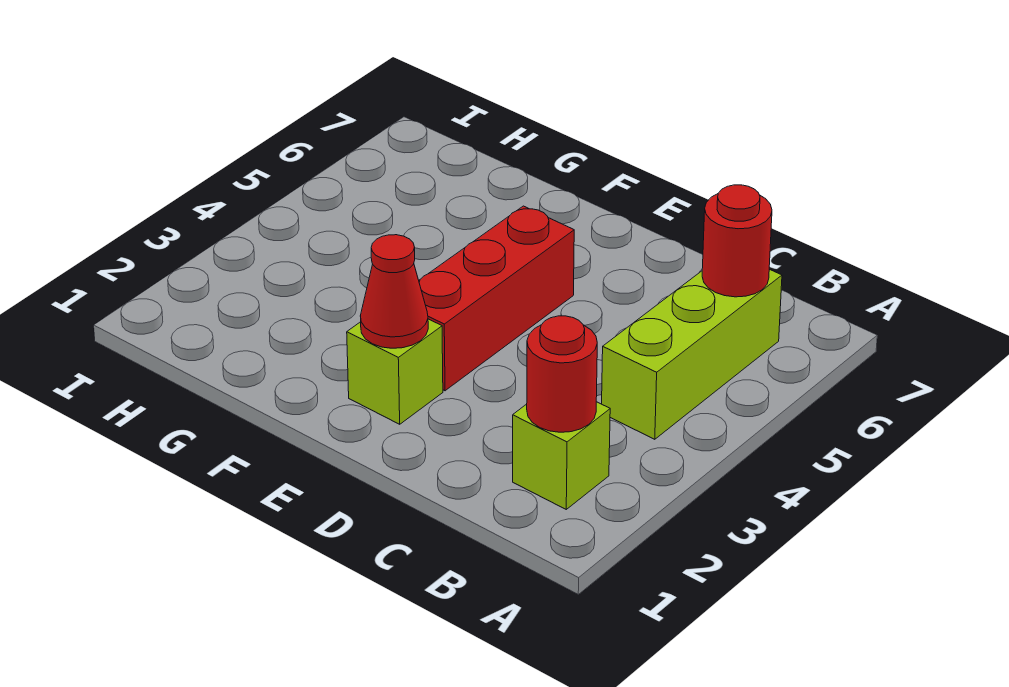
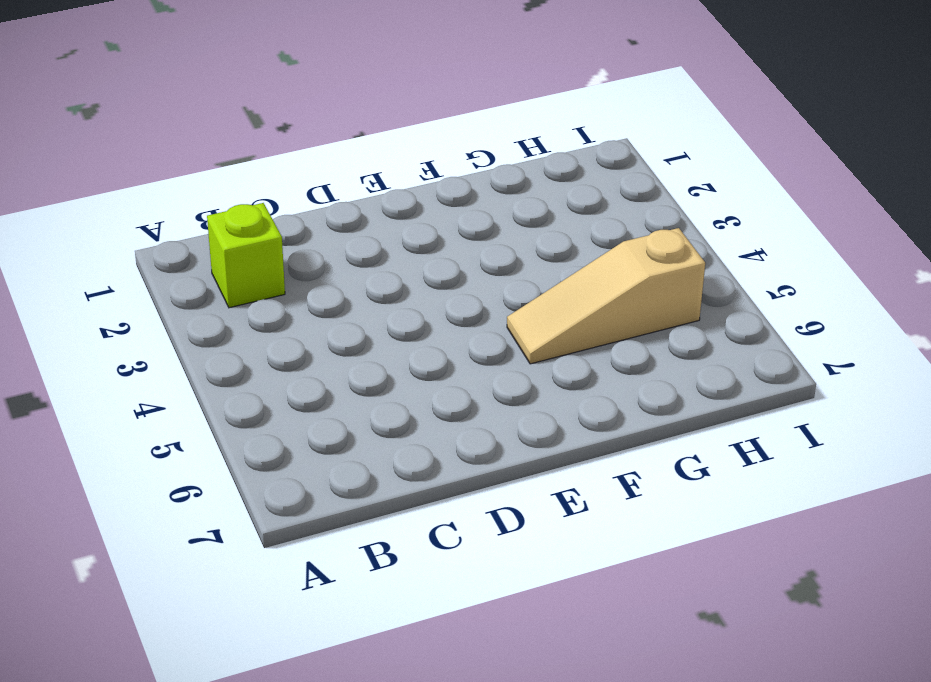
tan 1x3 slope [507,228,705,364] -> none
none -> lime 1x3 brick [602,269,782,439]
none -> lime 1x1 brick [347,319,443,424]

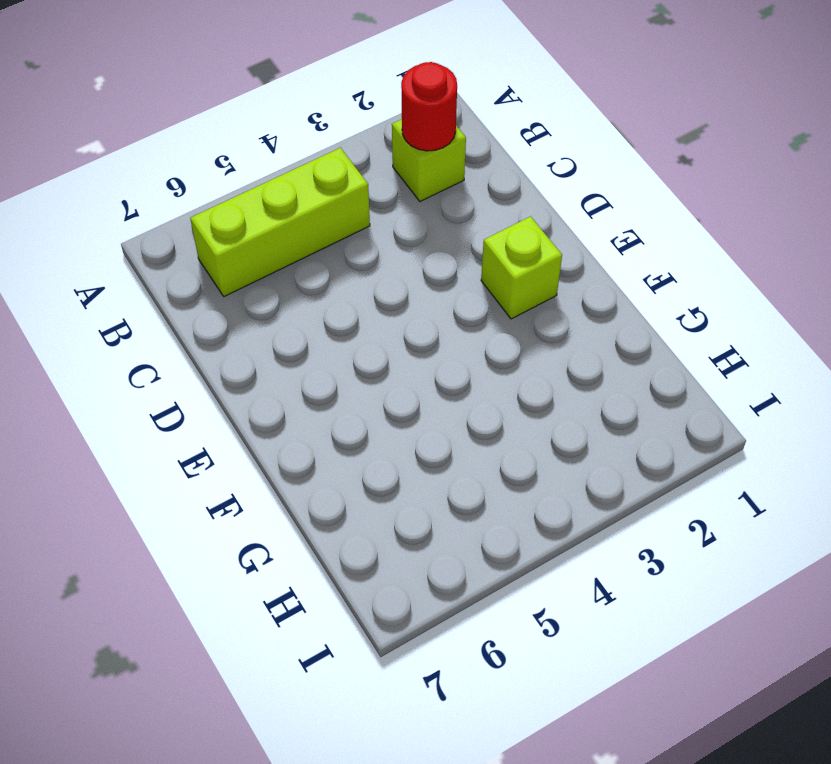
none -> red 1x3 brick [419,206,574,391]
none -> red 1x1 round brick [702,185,772,297]

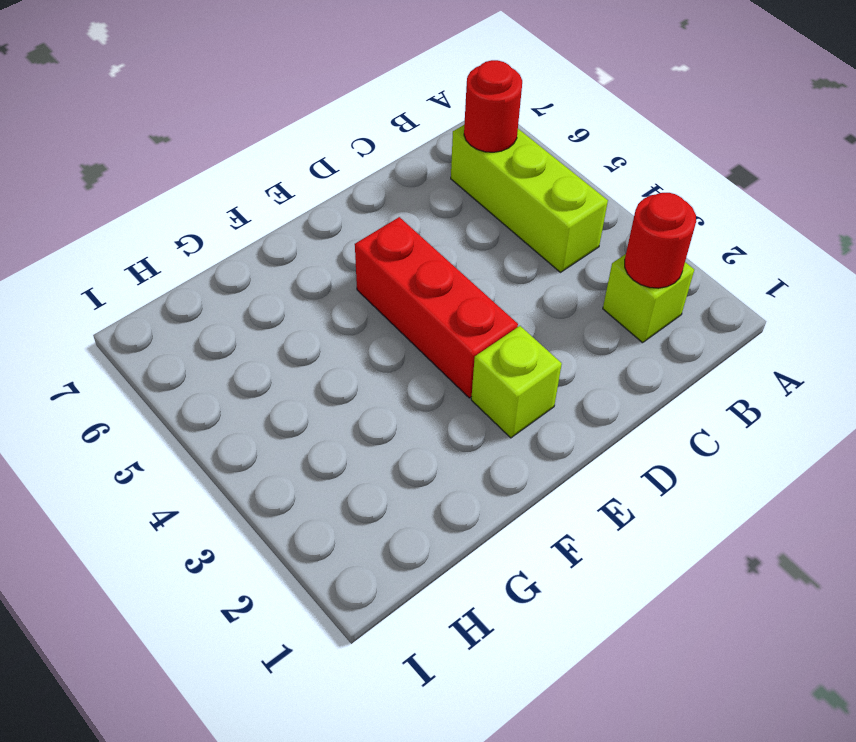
none -> red 1x1 cone [360,235,428,348]

